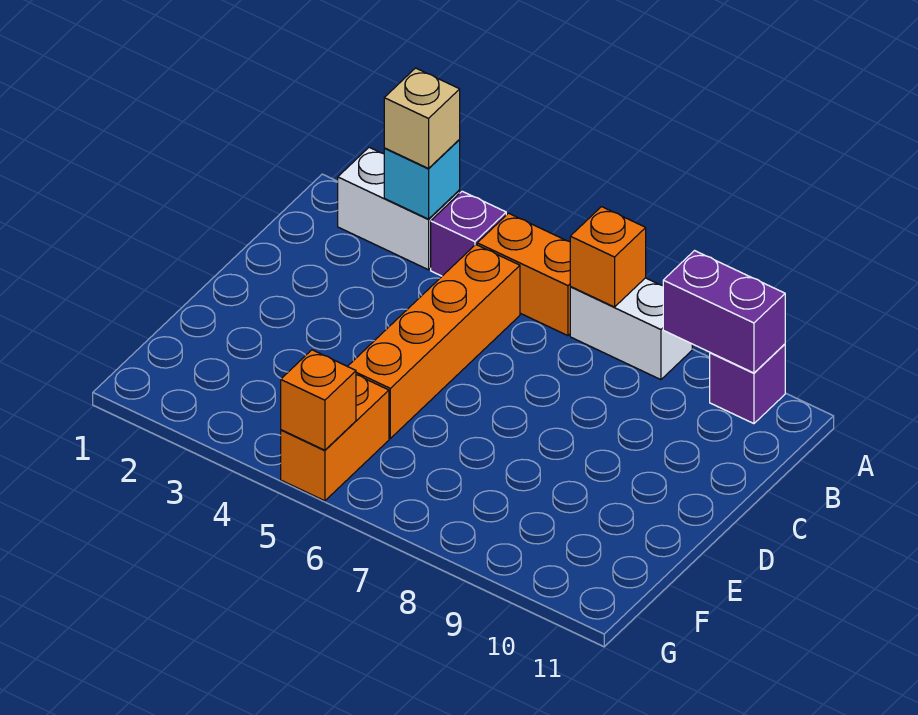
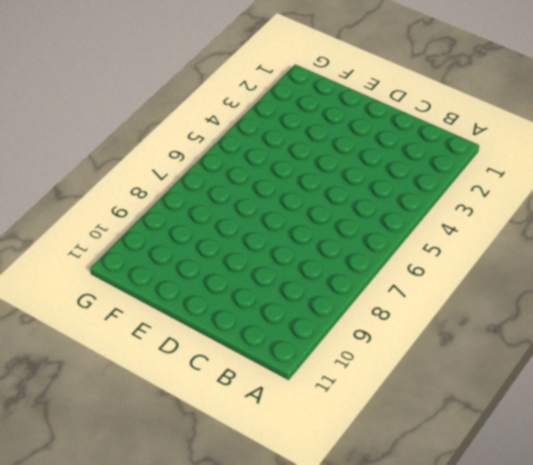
none -> white 1x2 brick [338,147,460,270]
none -> purple 1x1 brick [431,191,506,276]
none -> orange 1x2 brick [477,213,571,336]

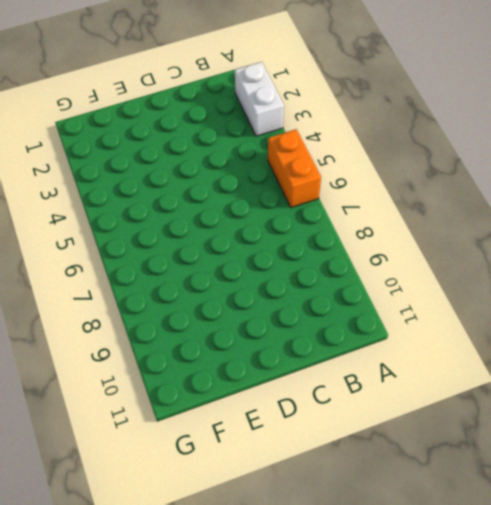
none -> purple 1x1 brick [431,191,506,276]
none -> white 1x2 brick [570,278,692,380]
none -> purple 1x1 brick [710,344,785,424]

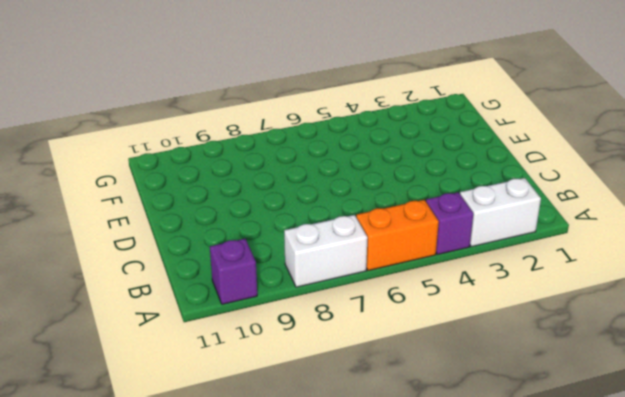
none -> orange 1x4 brick [348,245,520,438]
none -> orange 1x2 brick [281,375,389,501]
none -> cyan 1x1 brick [384,140,460,219]

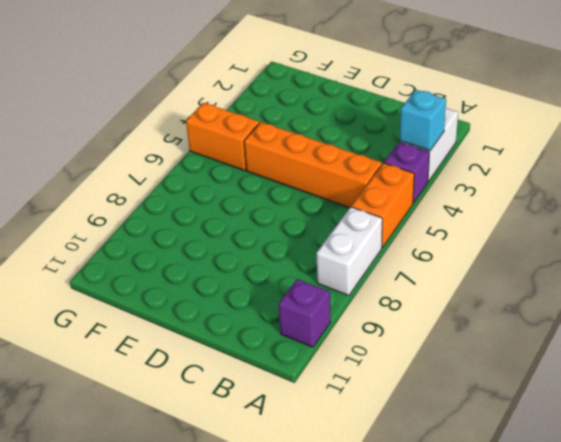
none -> orange 1x1 brick [570,207,646,307]
none -> purple 1x2 brick [663,251,785,373]
none -> orange 1x1 brick [281,350,356,450]

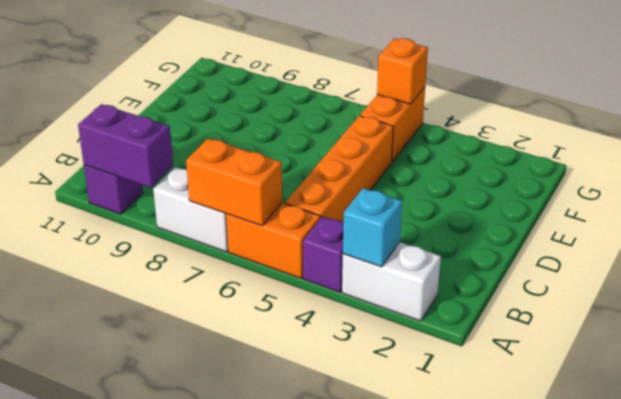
orange 1x2 brick [186,138,282,226] -> orange 1x1 brick [570,207,646,307]
none -> tan 1x1 brick [384,68,460,169]

